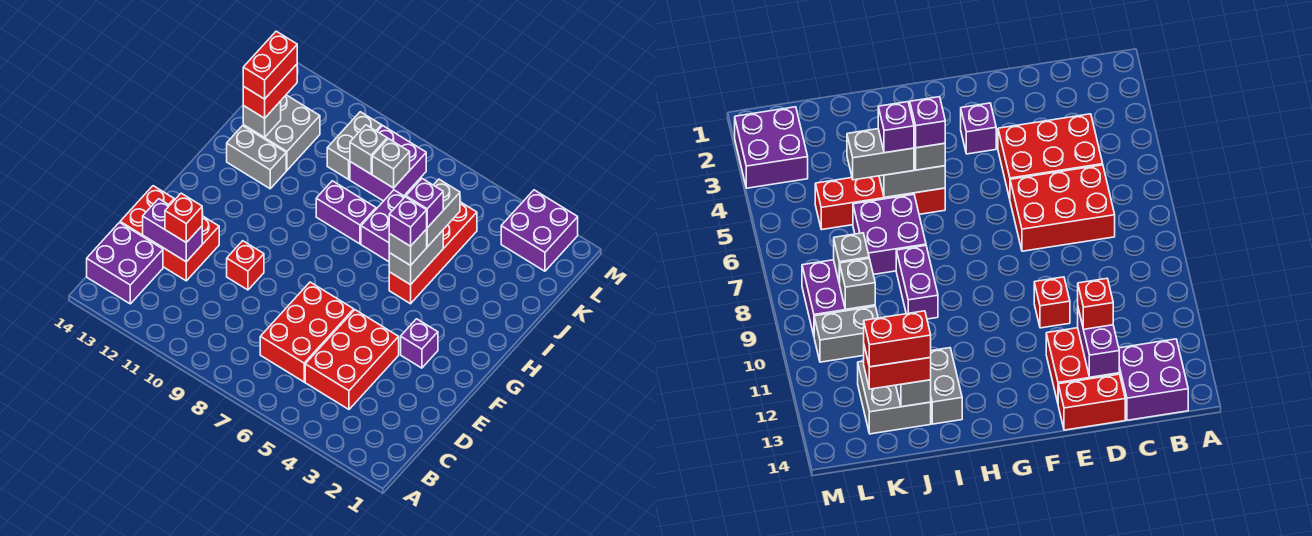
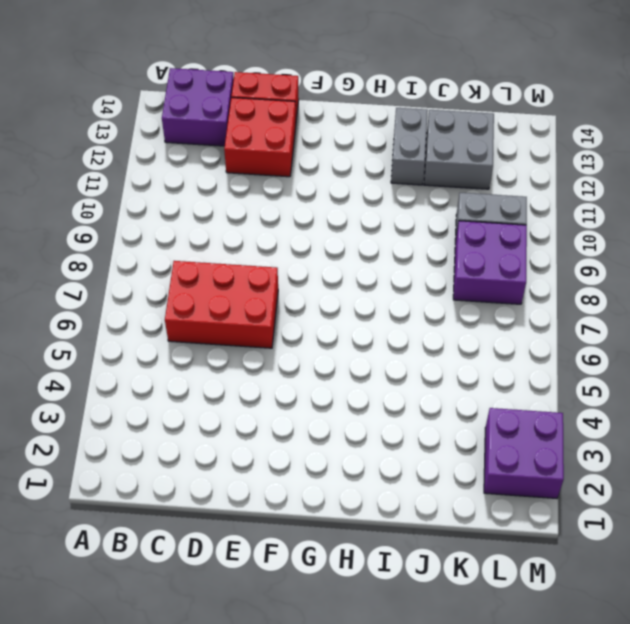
none -> red 2x3 brick [305,310,399,409]
none -> red 1x1 brick [227,241,264,290]
none -> purple 1x1 brick [401,319,438,368]

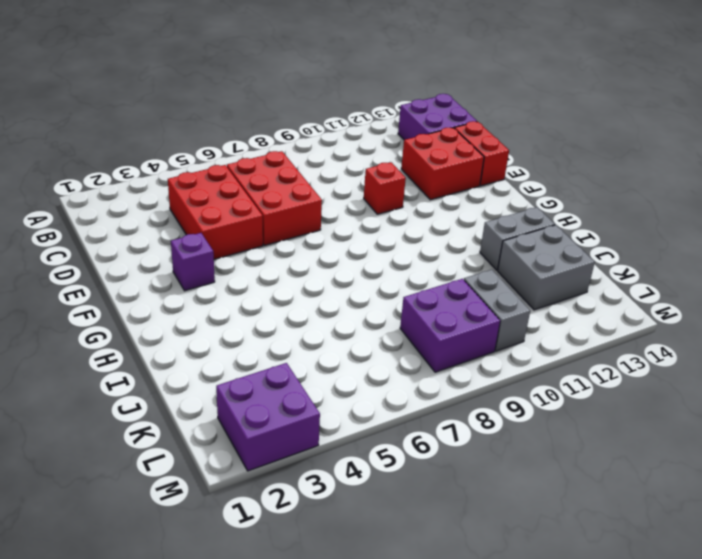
none -> red 1x4 brick [389,202,477,304]
none -> purple 2x2 brick [361,190,405,262]
none -> purple 1x2 brick [316,181,376,244]

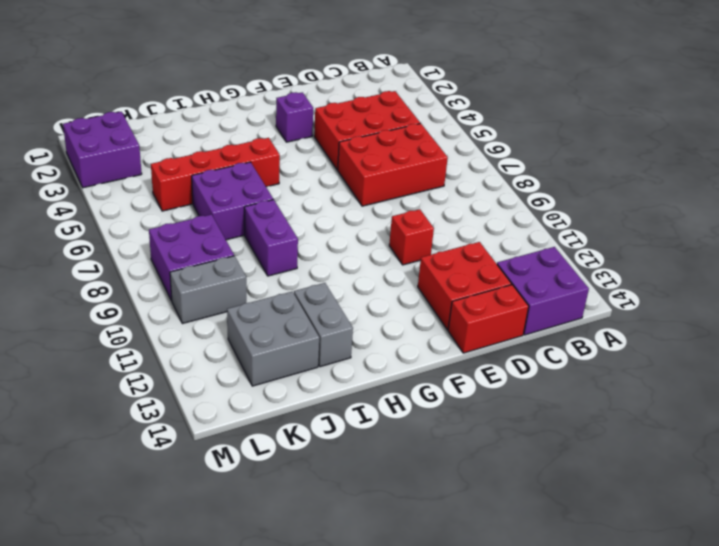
none -> purple 1x2 brick [143,199,202,262]
none -> grey 1x2 brick [389,231,443,285]
none -> grey 1x1 brick [243,101,281,137]

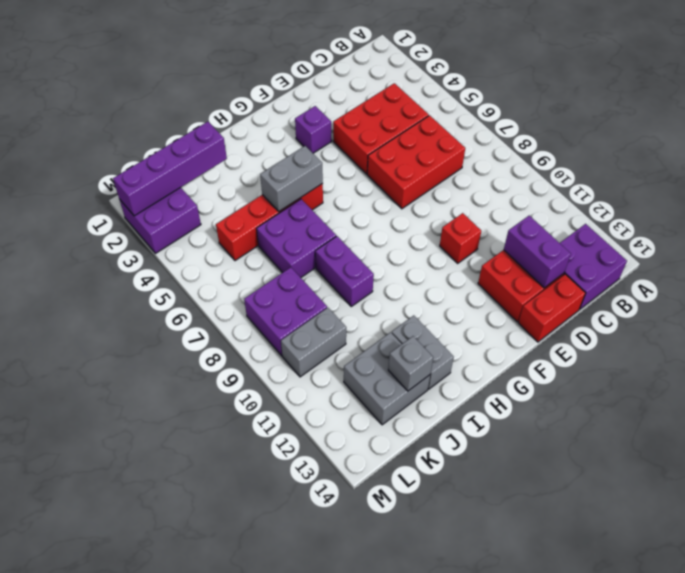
purple 1x4 brick [113,122,227,216] -> none
none -> grey 1x1 brick [372,139,410,188]
none -> grey 1x1 brick [350,125,387,174]
none -> red 1x1 brick [165,193,202,243]

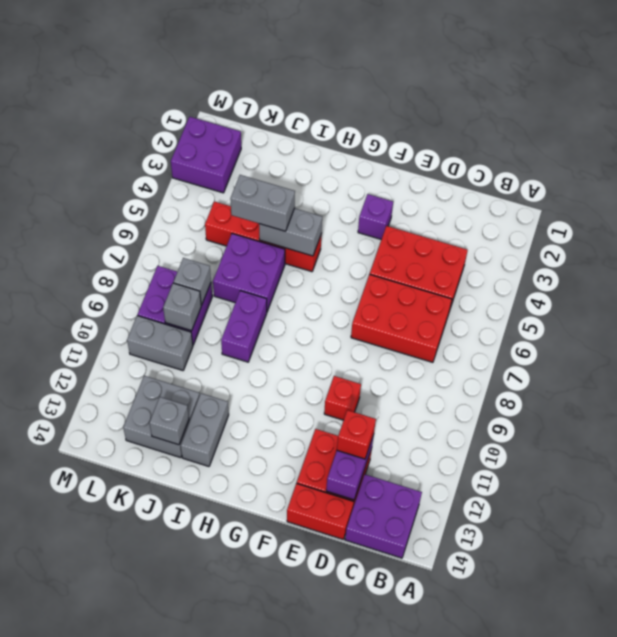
none -> grey 1x1 brick [389,229,427,265]
none -> red 1x2 brick [243,64,297,118]
none -> purple 1x1 brick [389,197,427,246]

